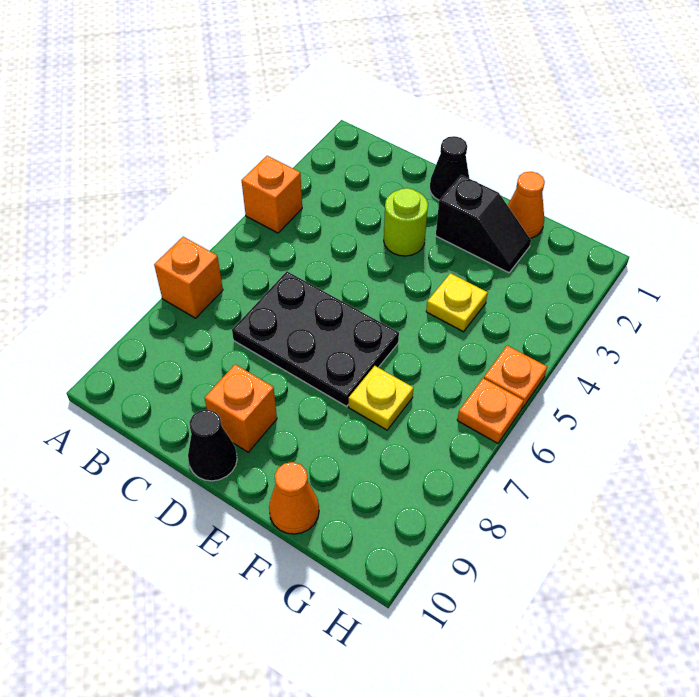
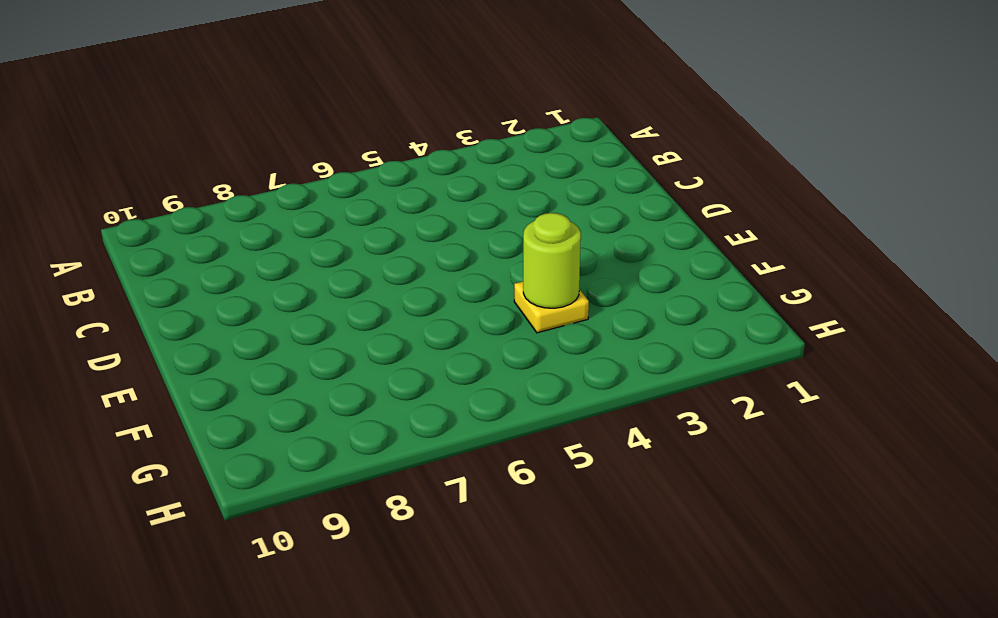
lime 1x1 round brick [523,213,581,308] -> lime 1x1 round brick moved to [384,188,428,256]
none -> orange 1x1 brick [241,156,302,233]
none -> orange 1x1 brick [154,237,223,318]
none -> black 2x3 plate [232,271,399,406]

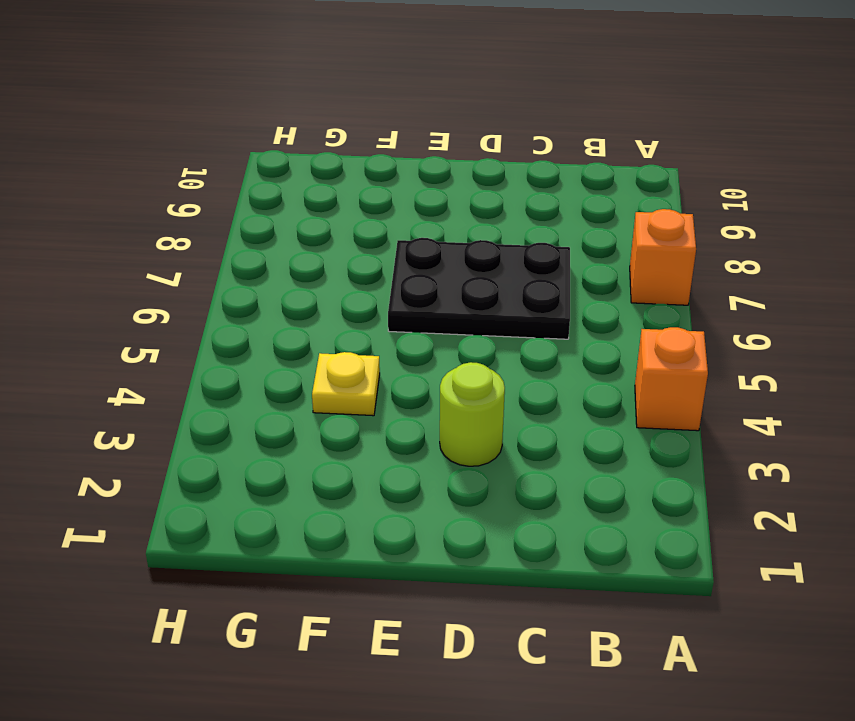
none -> black 1x1 cone [430,136,469,200]
none -> orange 1x1 brick [205,364,277,452]
none -> black 1x1 cone [188,409,237,481]

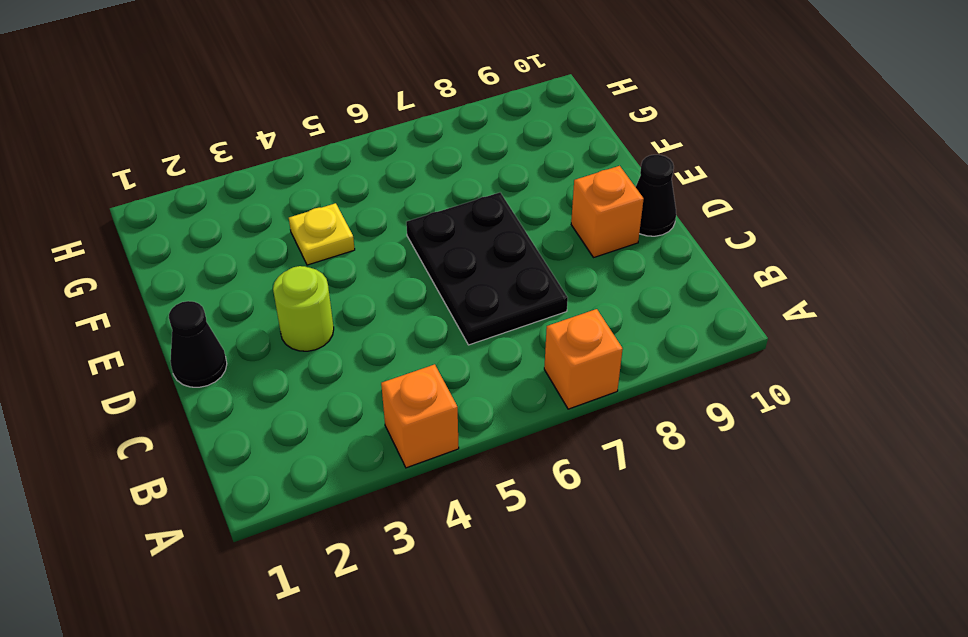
none -> black 1x2 slope [436,175,531,273]
none -> orange 1x1 cone [508,172,545,238]
none -> yellow 1x1 plate [349,366,413,430]

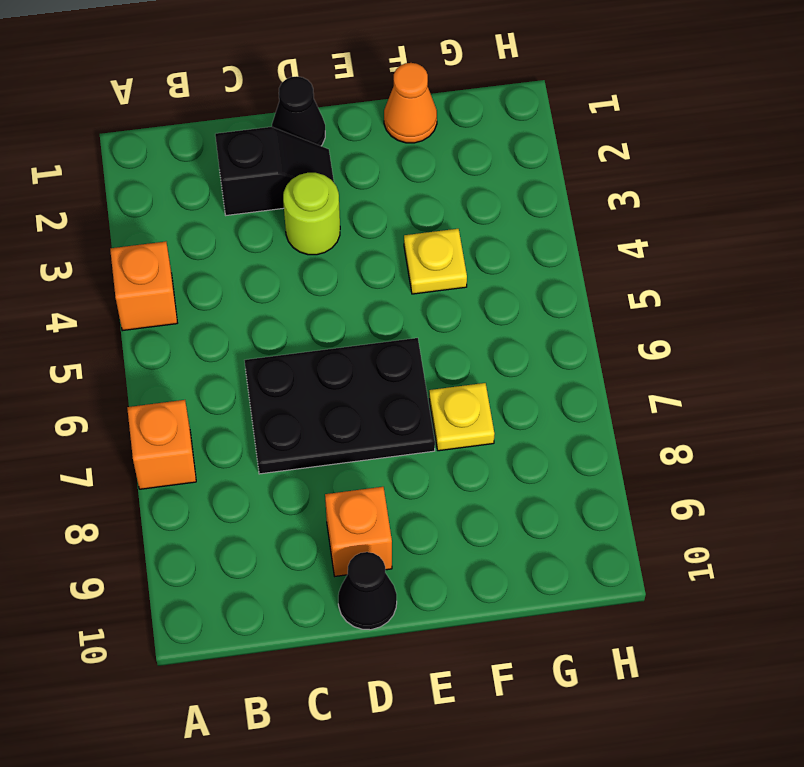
black 1x2 slope [215,127,334,215] -> black 1x2 slope moved to [436,175,531,273]
none -> orange 1x1 cone [269,462,319,534]
none -> orange 1x1 plate [484,346,547,408]
none -> orange 1x1 plate [457,378,524,443]

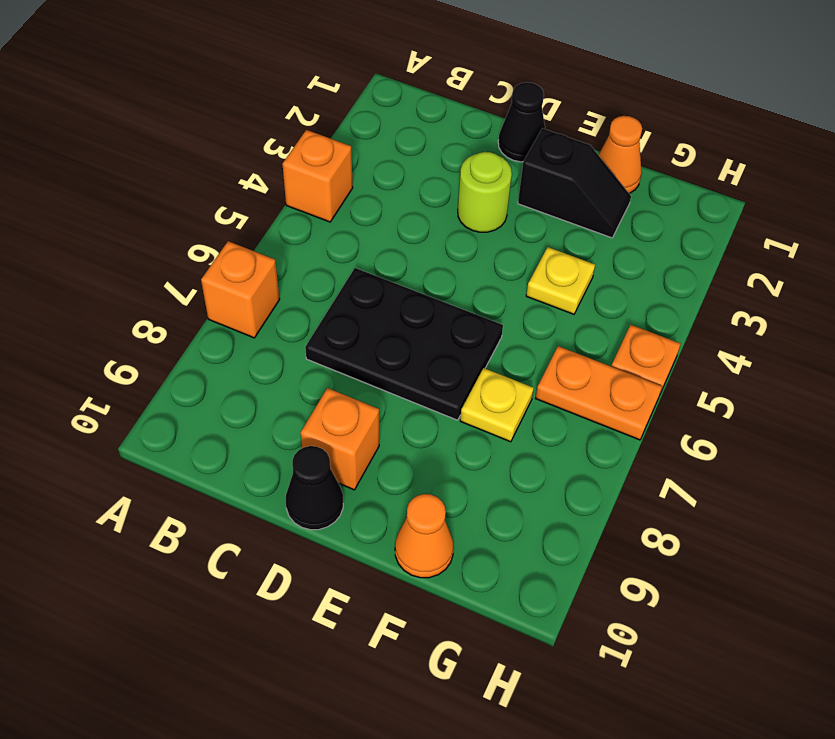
orange 1x2 plate [536,346,662,440] -> orange 1x1 plate [457,378,524,443]

